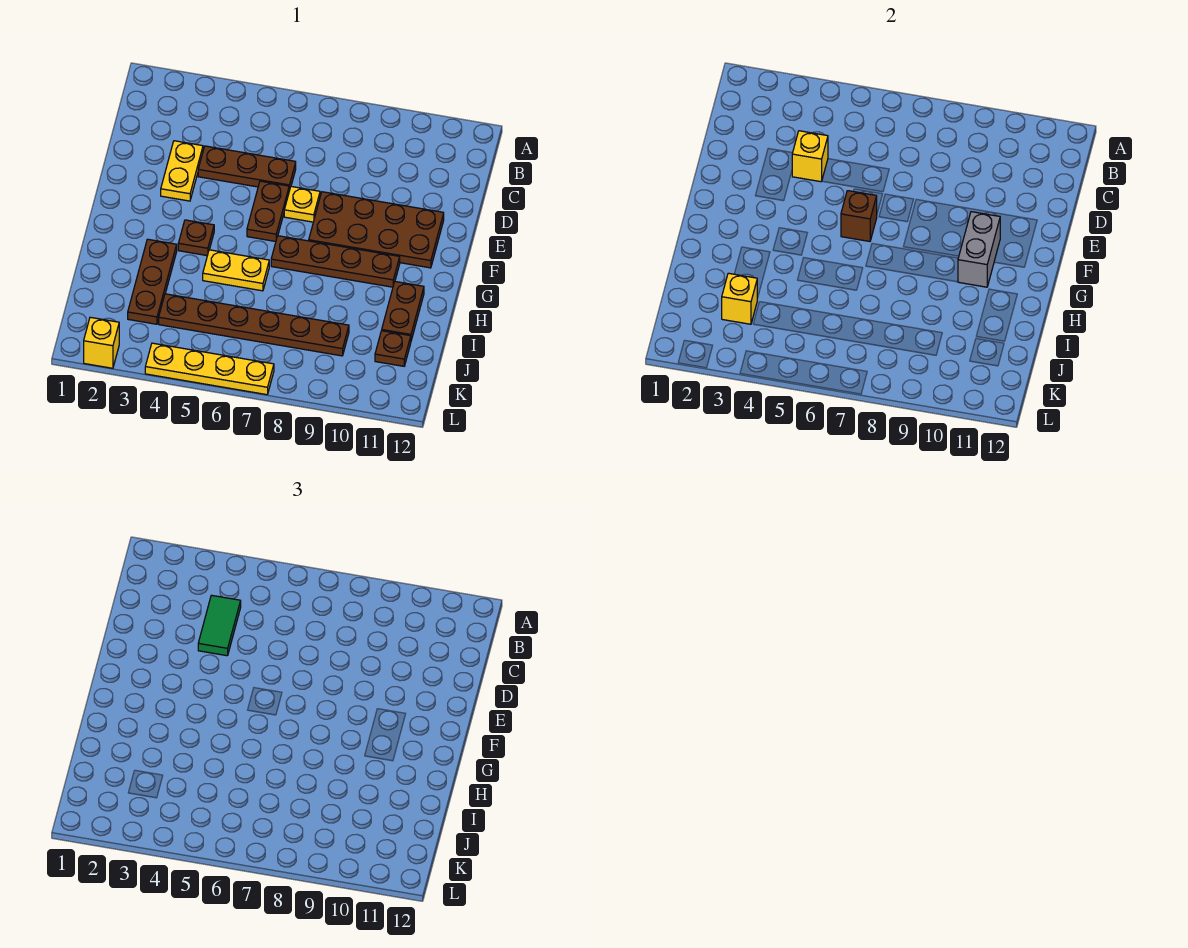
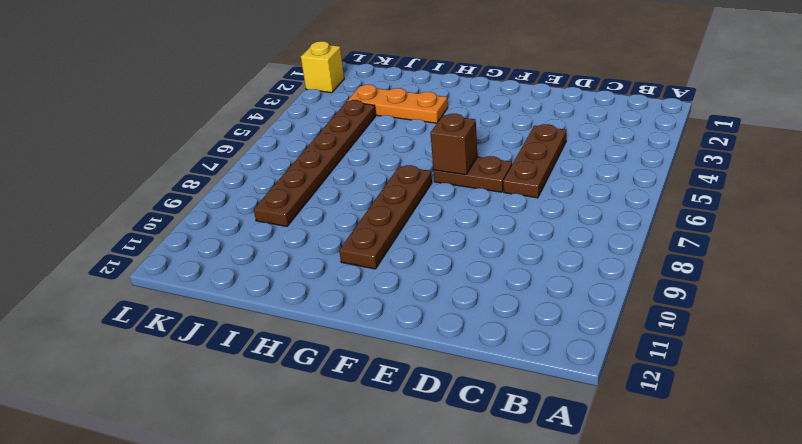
orange 1x3 plate [347,85,448,123] -> brown 1x3 plate [128,239,177,324]
none -> yellow 1x2 plate [161,141,203,201]
none -> yellow 1x1 plate [284,187,320,222]
none -> brown 2x4 plate [309,192,444,268]

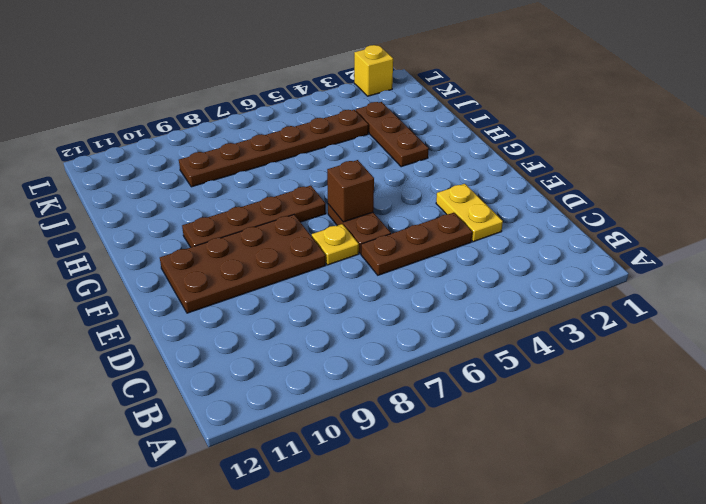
none -> brown 1x1 plate [178,220,214,256]
none -> yellow 1x2 plate [203,250,269,291]
none -> brown 1x2 plate [382,282,424,340]

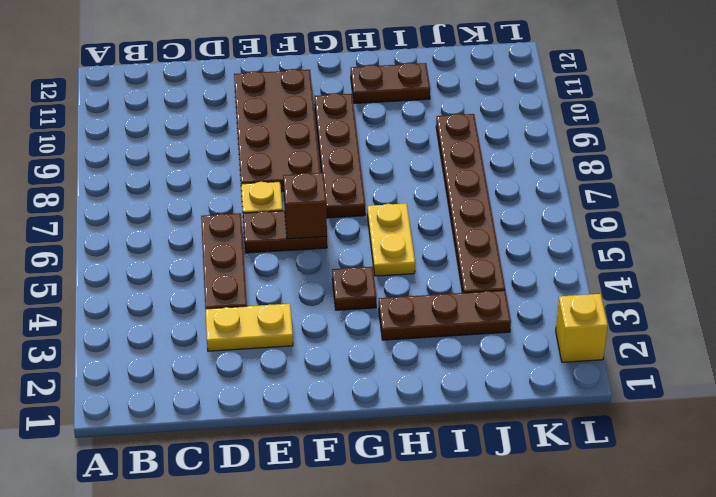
none -> brown 1x1 plate [375,331,411,366]
none -> yellow 1x4 plate [145,343,274,395]
none -> yellow 1x1 brick [792,131,828,182]

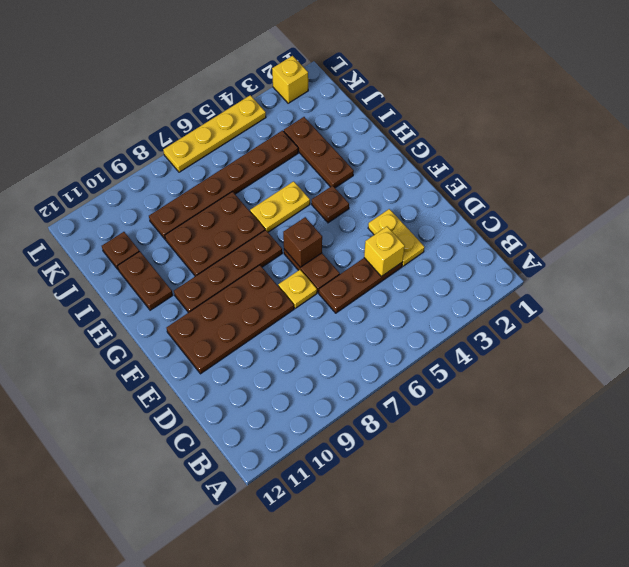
brown 2x3 plate [165,192,265,276] -> none
none -> grey 1x2 brick [958,212,1000,287]
none -> yellow 1x1 brick [722,273,757,324]
none -> green 1x2 tile [198,595,241,656]

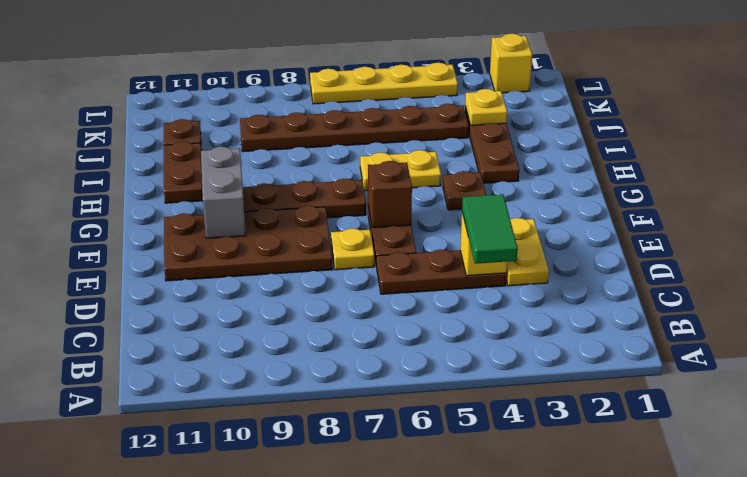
yellow 1x1 plate [465,89,507,125] -> yellow 1x1 brick [722,273,757,324]

